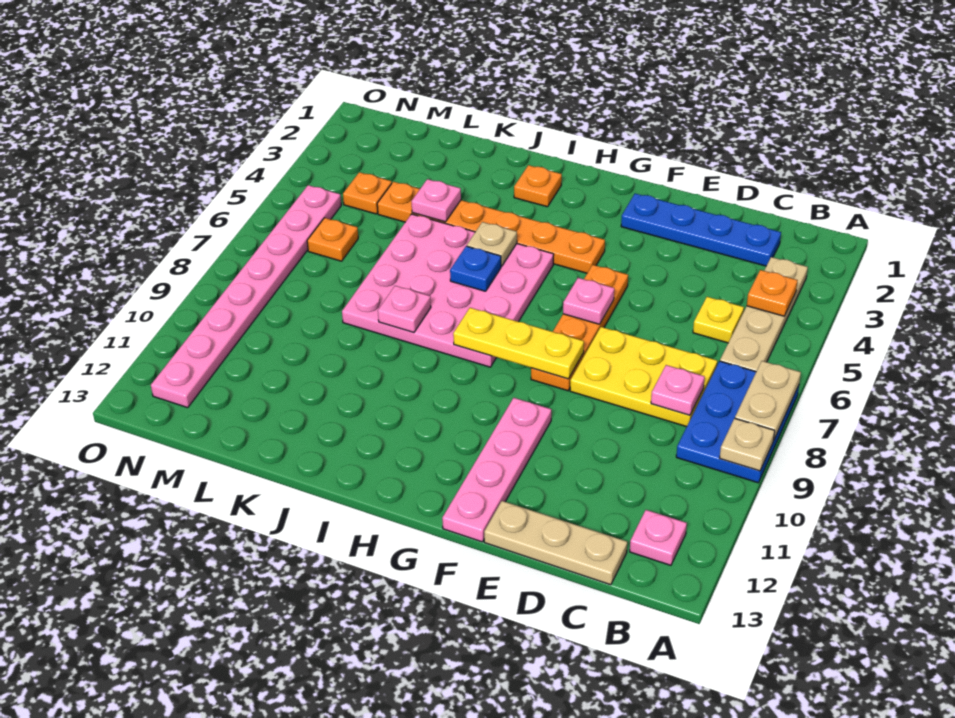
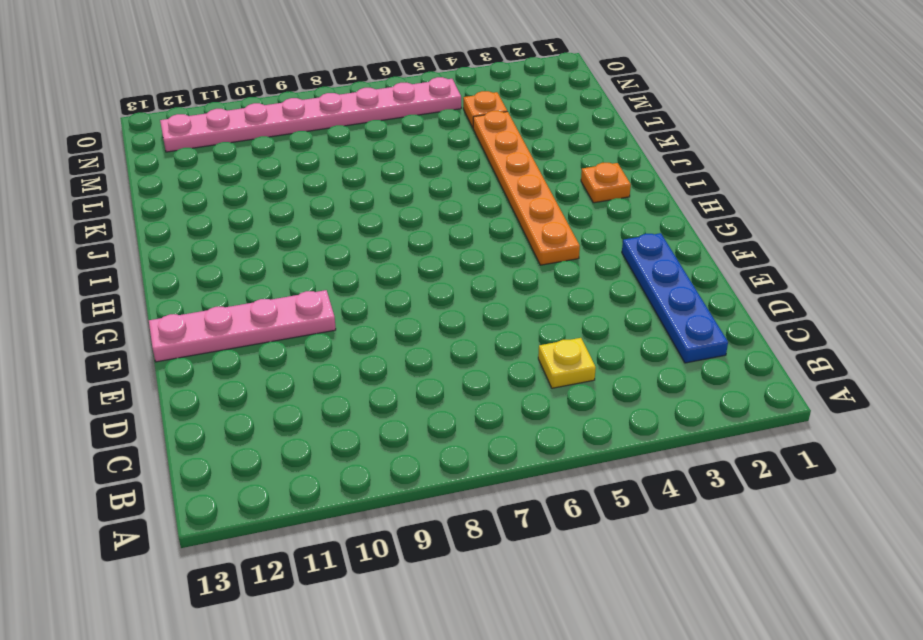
none -> blue 2x3 plate [676,361,799,483]
none -> tan 1x4 plate [720,257,808,371]
none -> pink 1x1 plate [630,510,687,565]

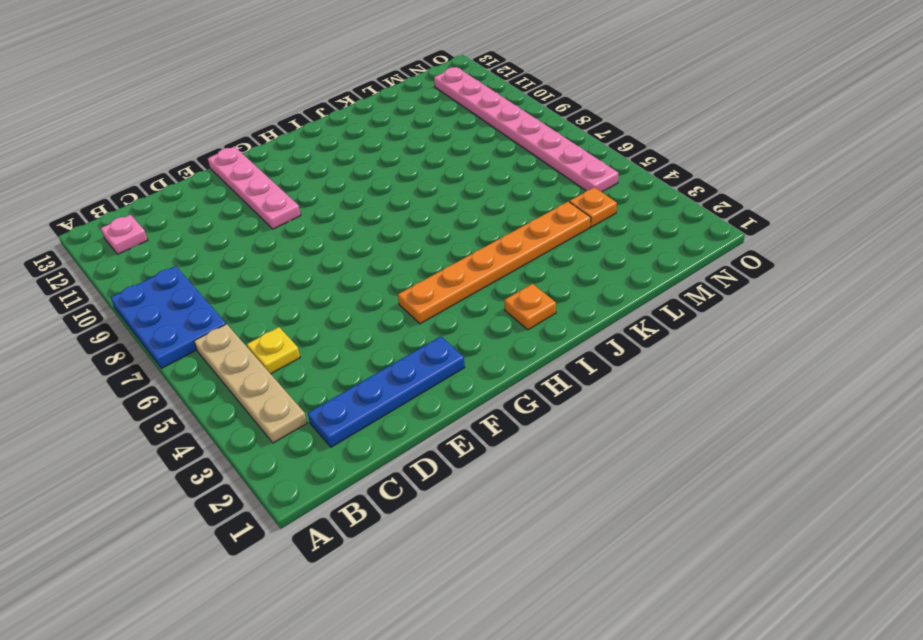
none -> yellow 2x3 plate [570,327,717,427]
none -> tan 1x3 plate [484,501,627,585]
none -> orange 1x4 plate [531,265,628,391]

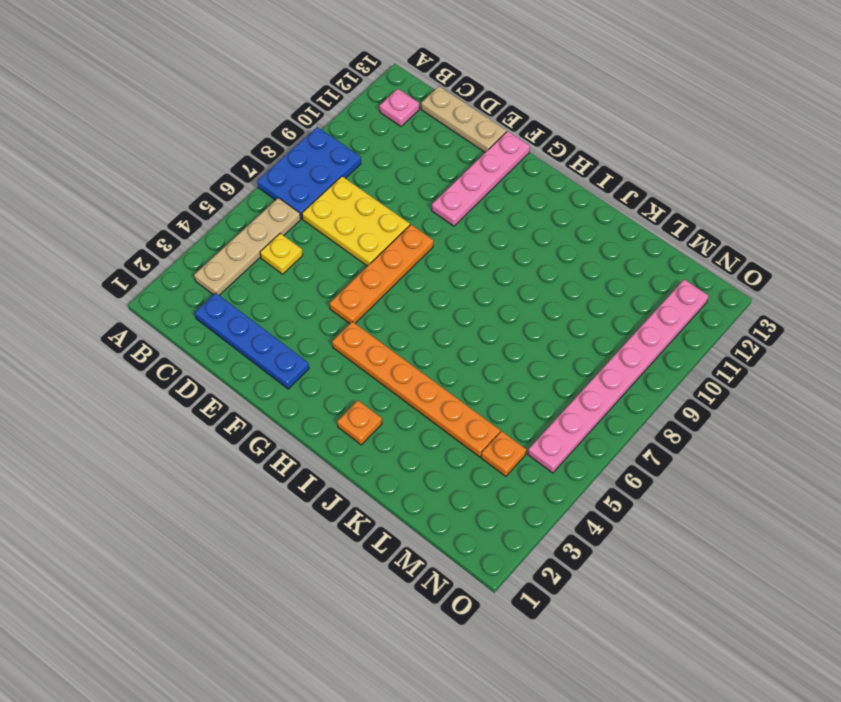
none -> pink 4x4 plate [342,214,554,367]
none -> orange 1x1 plate [307,218,358,261]
none -> tan 1x2 plate [735,361,801,439]

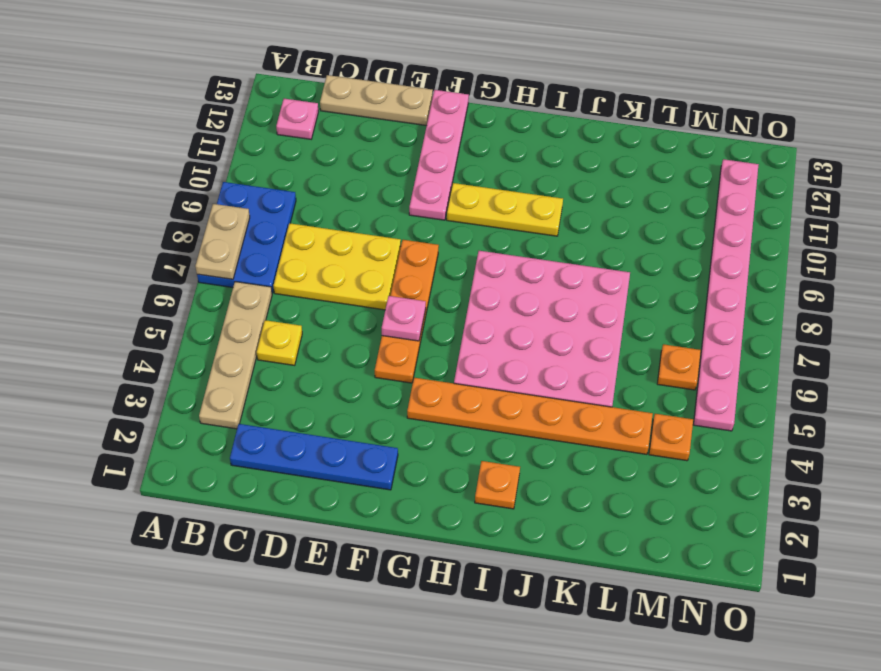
yellow 1x3 plate [447,183,563,236] -> yellow 1x3 plate moved to [453,308,584,379]
none -> tan 1x1 plate [720,418,775,471]
none -> orange 1x1 plate [747,270,798,316]
none -> pink 1x1 plate [651,365,705,415]

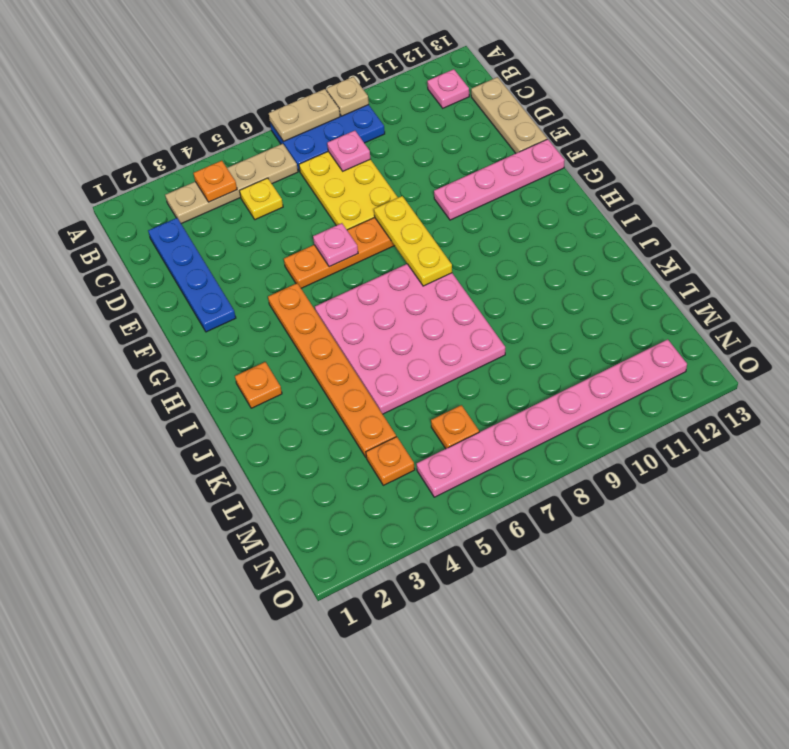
none -> tan 1x1 plate [467,222,517,266]
none -> blue 1x1 plate [450,246,501,291]
none -> pink 1x1 plate [378,286,431,333]

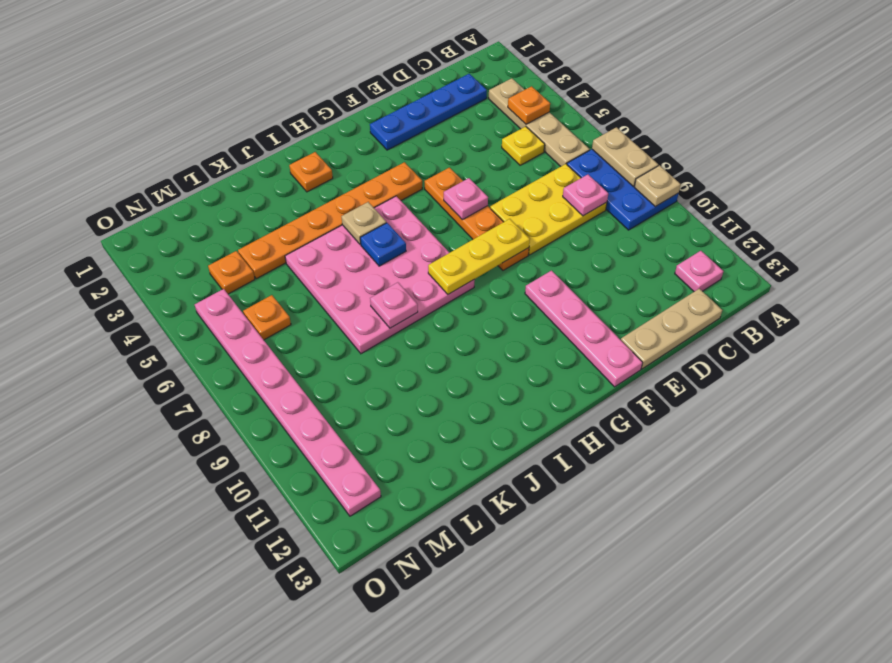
none -> pink 1x1 plate [412,179,461,222]

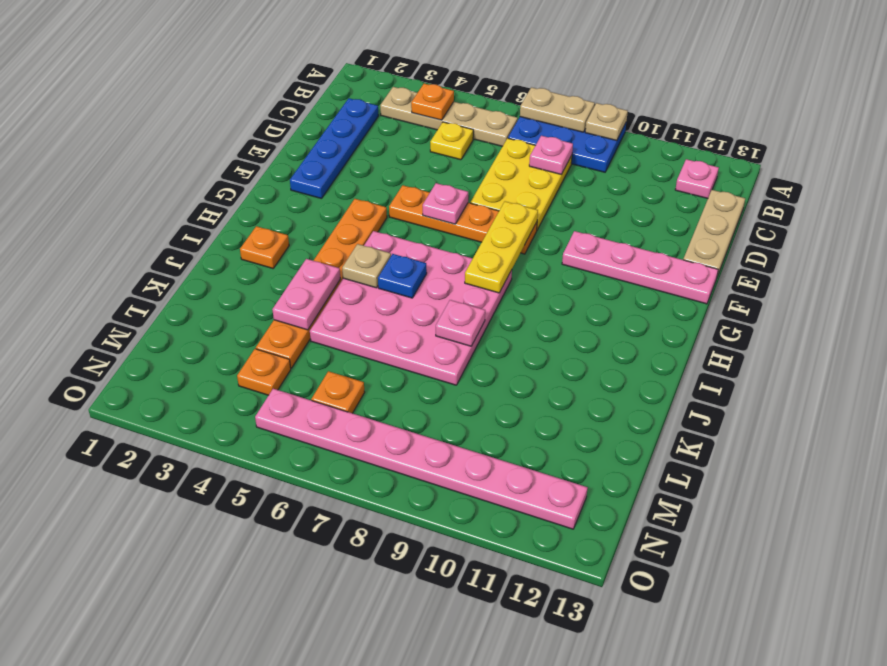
pink 1x2 plate [272,259,340,330] -> pink 1x1 plate [412,179,461,222]

